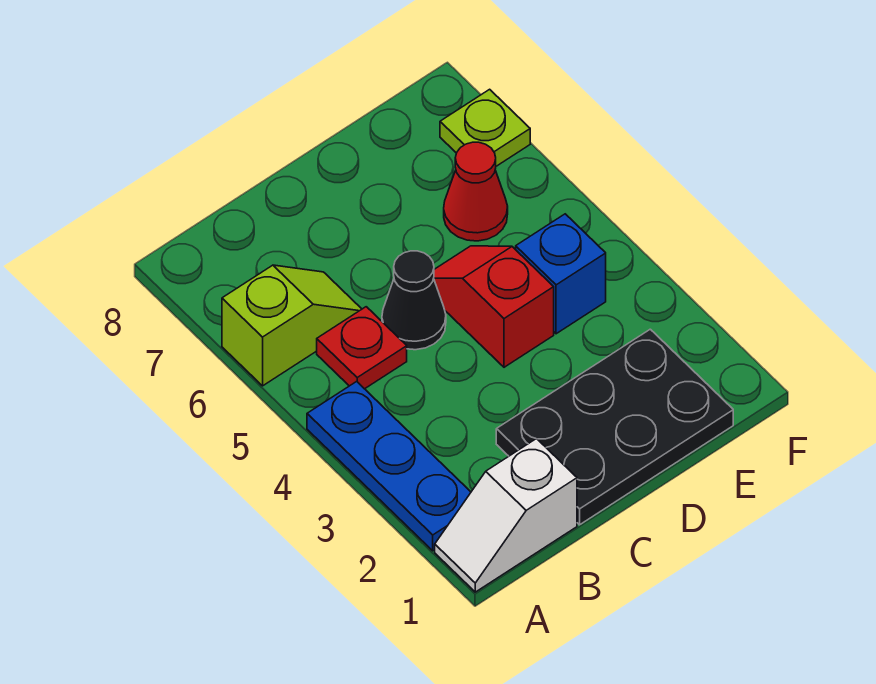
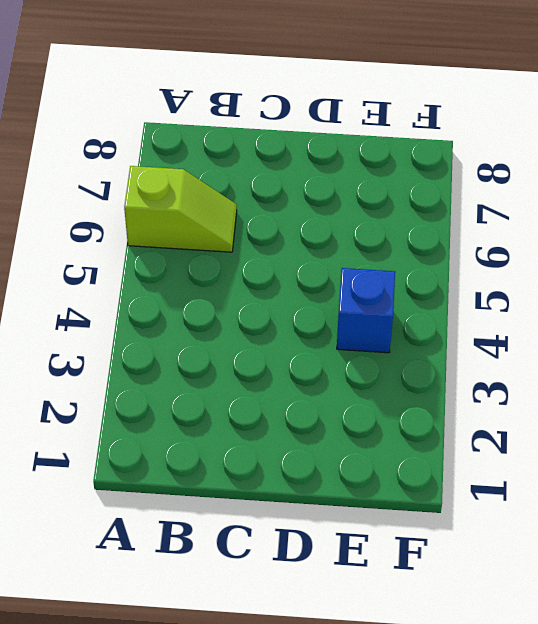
none -> white 1x2 slope [435,439,577,592]
none -> blue 1x3 plate [307,381,471,551]

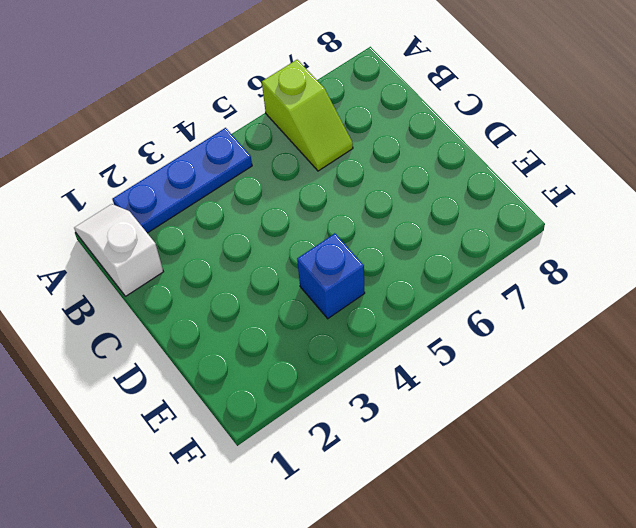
none -> red 1x1 plate [317,307,407,389]
none -> black 2x3 plate [496,329,733,525]

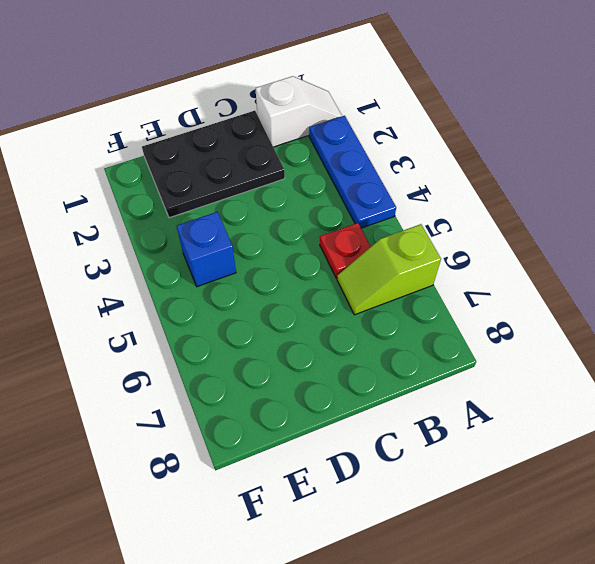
none -> black 1x1 cone [382,251,446,350]
none -> red 1x2 slope [434,246,554,367]

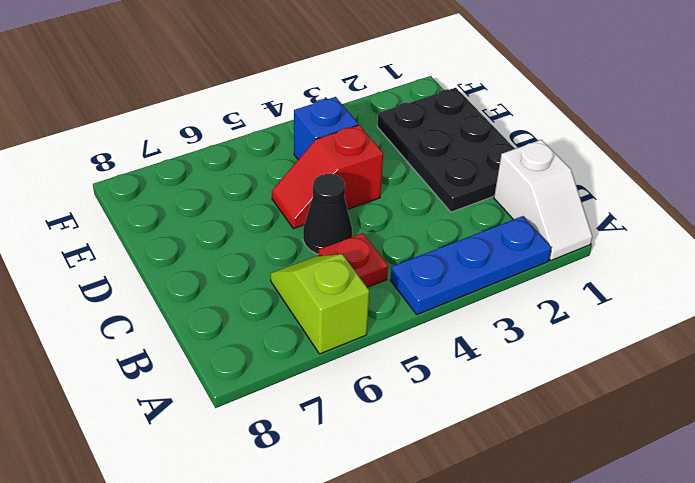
none -> red 1x1 cone [444,142,508,241]
none -> lime 1x1 plate [440,89,530,166]

